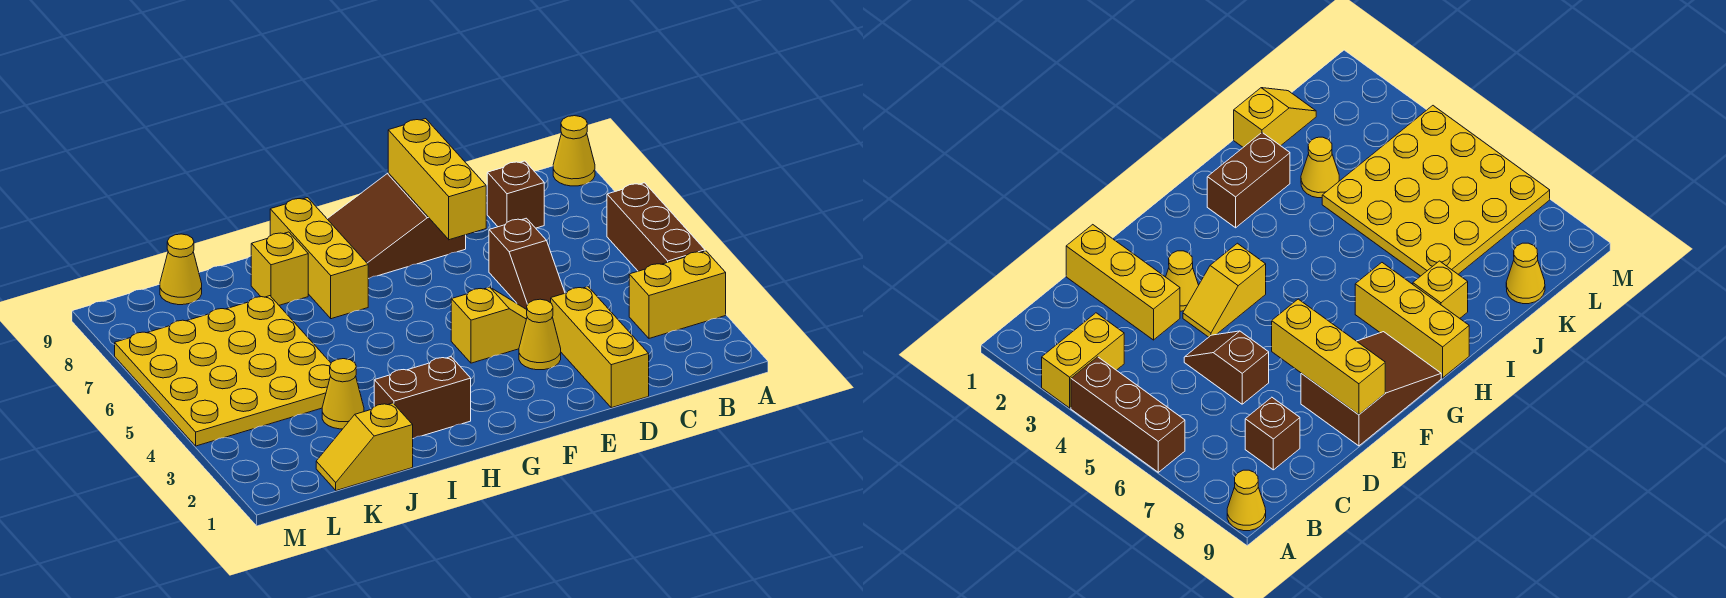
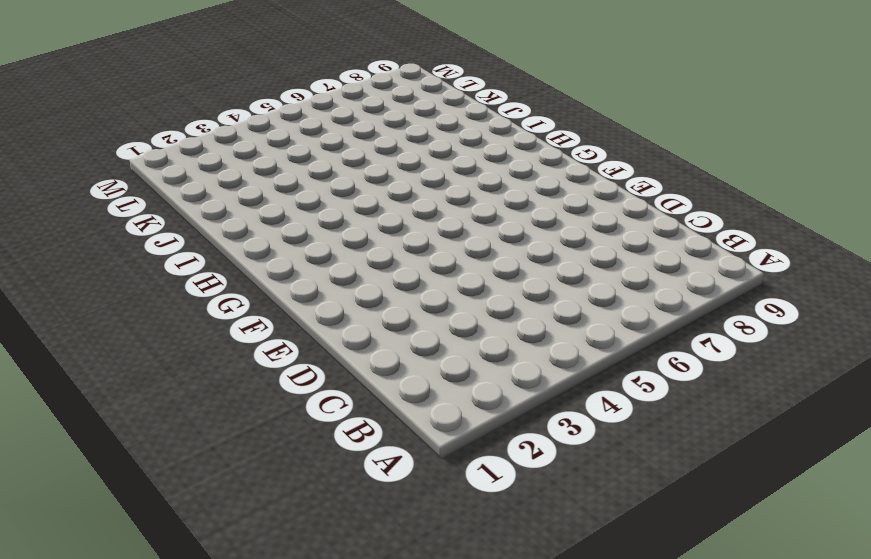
none -> yellow 1x2 brick [629,251,726,338]
none -> brown 1x3 brick [607,183,705,271]
none -> yellow 1x1 cone [553,116,595,186]

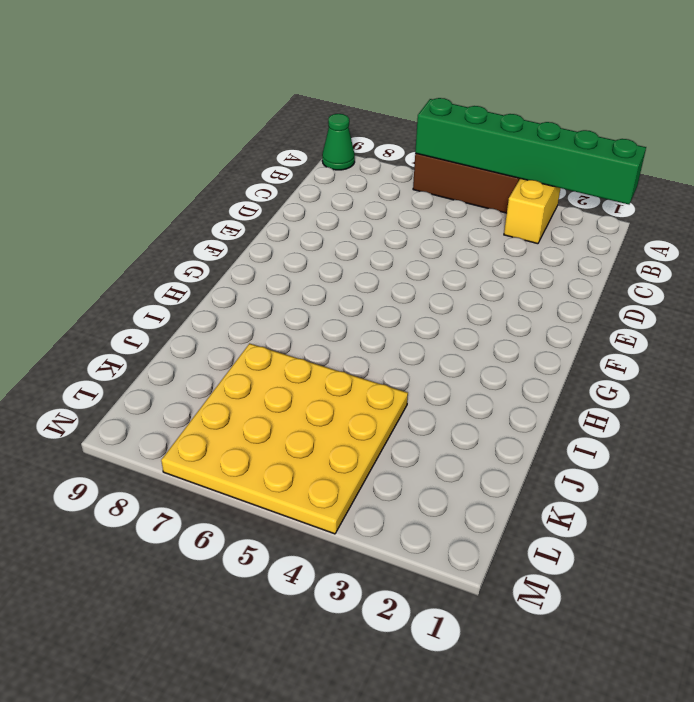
green 1x6 brick [415,98,646,204] -> none
green 1x1 cone [322,114,355,170] -> yellow 1x1 cone [553,116,595,186]
none -> brown 1x1 brick [487,161,544,228]
none -> yellow 1x3 brick [551,287,649,408]
none -> brown 1x2 slope [489,218,565,310]

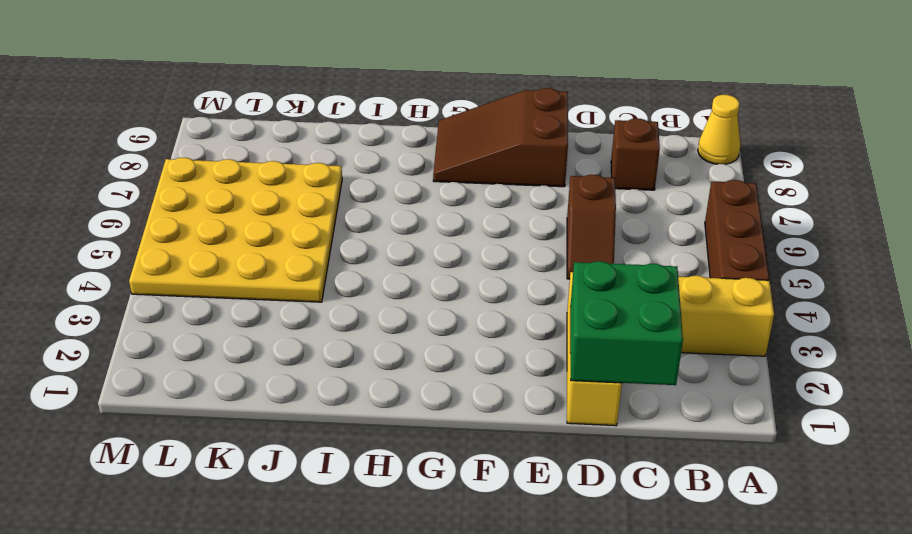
green 2x2 brick [570,261,683,385] -> none
none -> yellow 1x1 cone [519,299,561,370]
none -> yellow 1x2 slope [451,287,527,363]
none -> brown 1x2 brick [374,357,471,438]

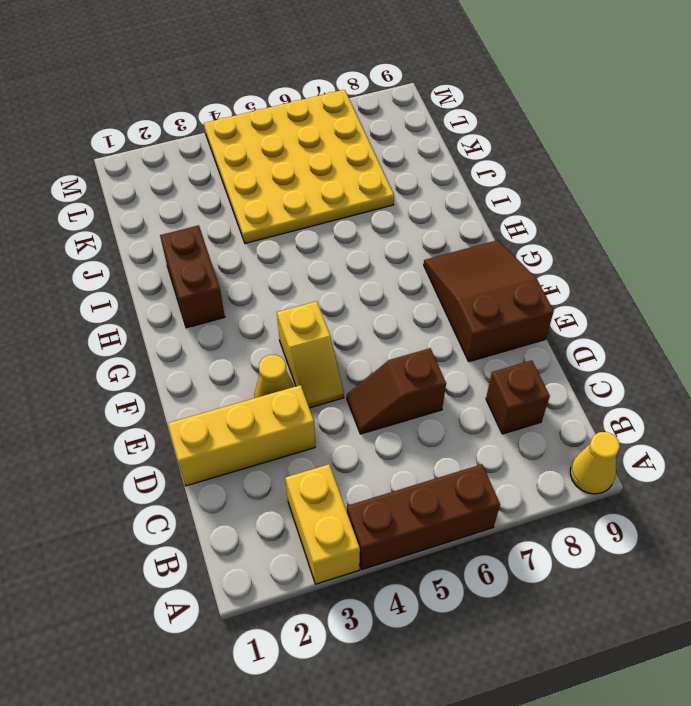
none -> yellow 1x3 brick [270,198,368,319]
none -> yellow 1x1 brick [251,232,308,305]
none -> yellow 1x2 slope [316,403,413,491]

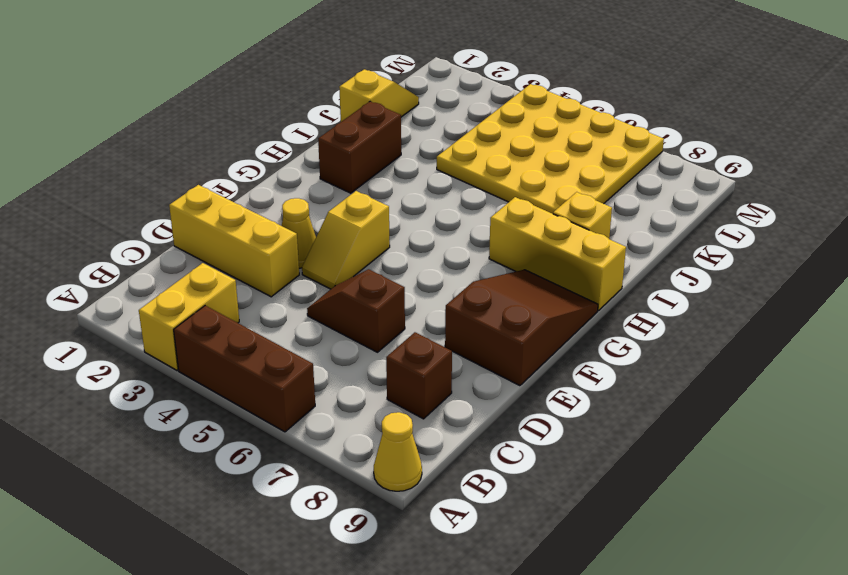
none -> yellow 1x1 cone [322,359,364,429]
none -> yellow 1x1 cone [160,234,202,305]
none -> yellow 1x3 brick [388,119,486,240]

